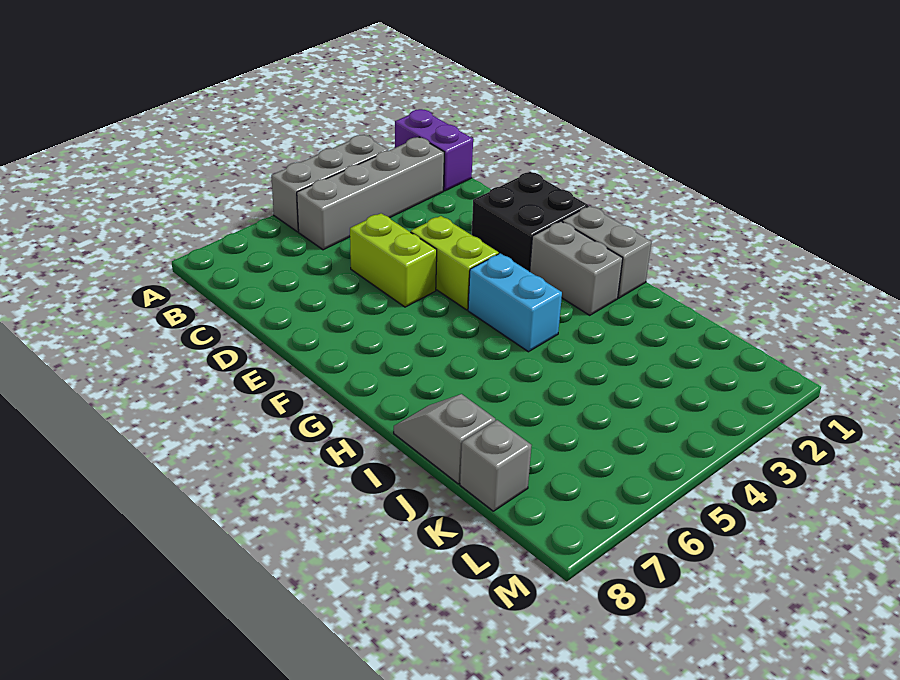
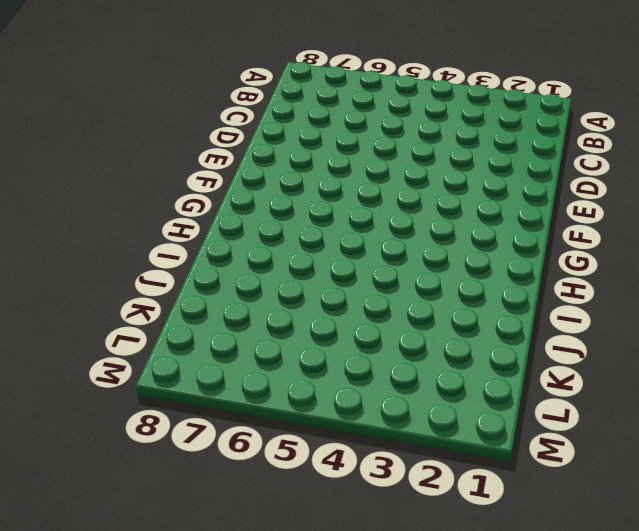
none -> purple 1x2 brick [395,109,473,191]
none -> grey 1x3 brick [271,135,388,232]

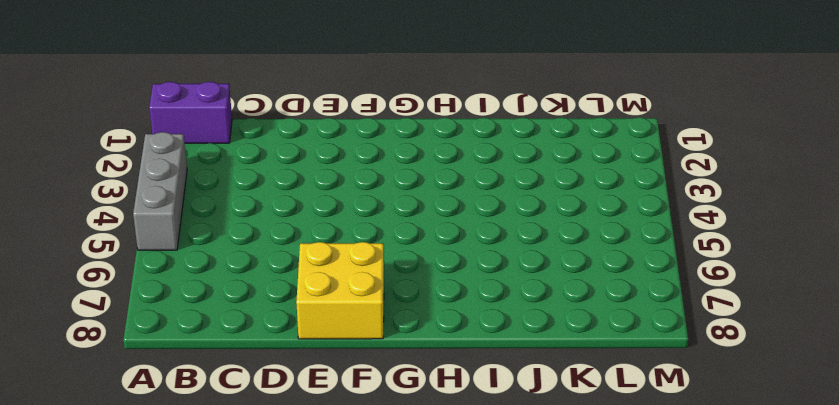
yellow 2x2 brick [296,242,384,339] -> none
none -> grey 1x4 brick [297,137,444,250]
none -> lime 1x2 brick [350,213,437,307]

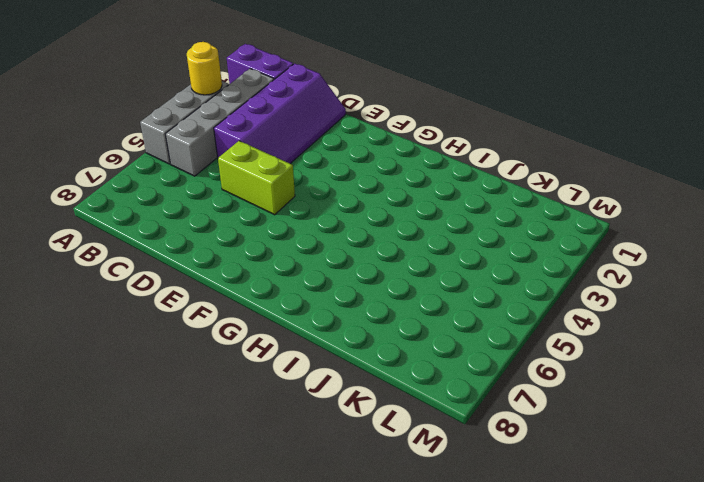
yellow 1x1 round brick [187,42,222,95] -> none
purple 2x4 slope [214,64,346,164] -> none
none -> black 2x2 brick [472,172,588,272]
none -> lime 1x2 brick [411,216,499,310]

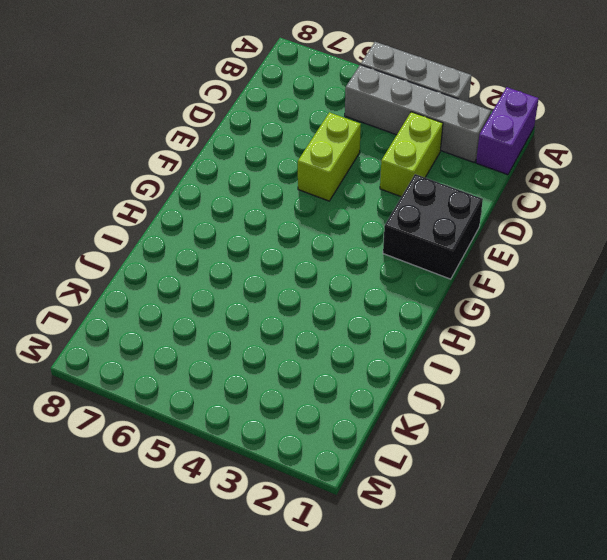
lime 1x2 brick [380,112,443,197] -> lime 1x2 brick moved to [411,216,499,310]
none -> grey 1x2 brick [562,206,651,298]
none -> grey 1x2 brick [530,221,623,315]

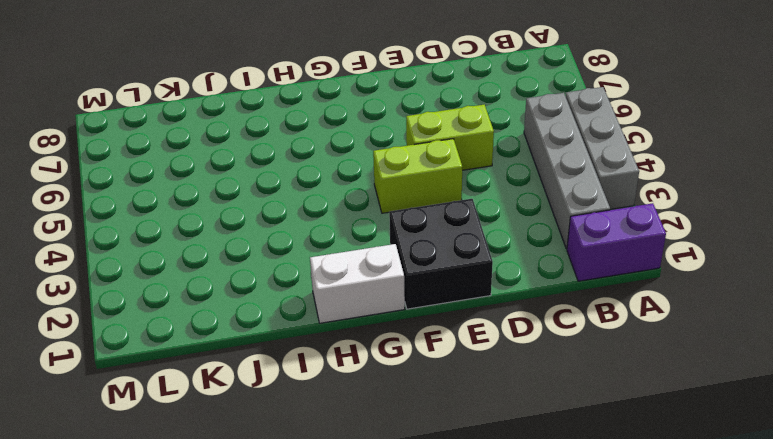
white 1x2 brick [310,244,405,323] -> grey 1x2 brick [562,206,651,298]
none -> grey 1x2 brick [530,221,623,315]
none -> cyan 1x2 brick [468,253,562,352]

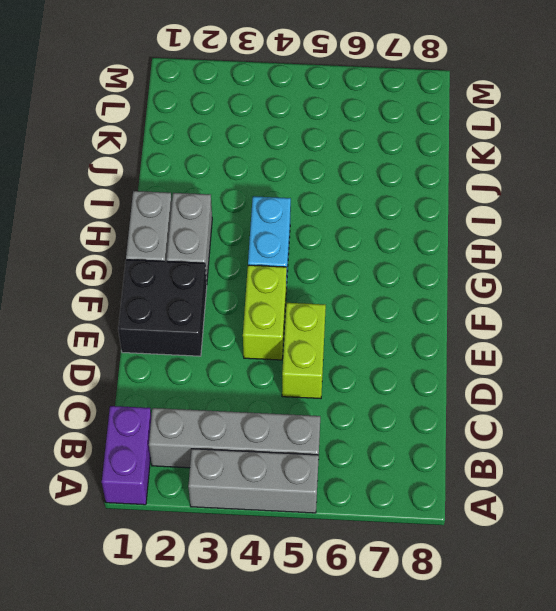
none -> grey 1x2 slope [394,394,495,484]
none -> grey 1x1 brick [460,420,532,511]

